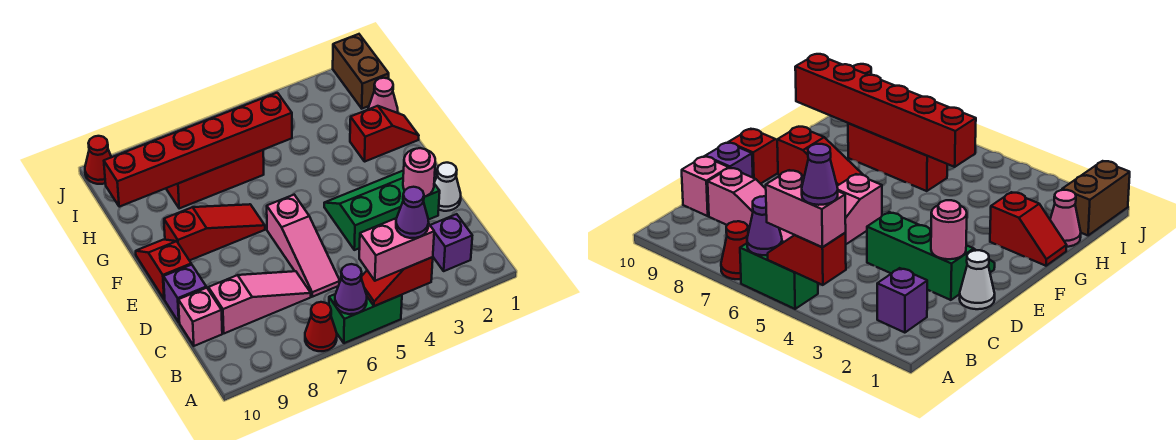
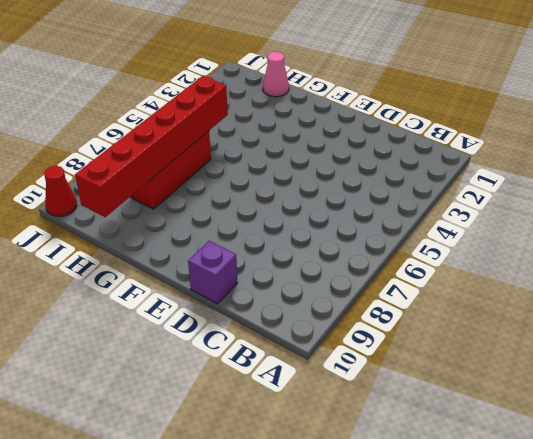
none -> green 1x2 brick [329,294,402,343]
none -> red 1x1 cone [305,302,337,351]
none -> purple 1x1 brick [430,214,472,271]

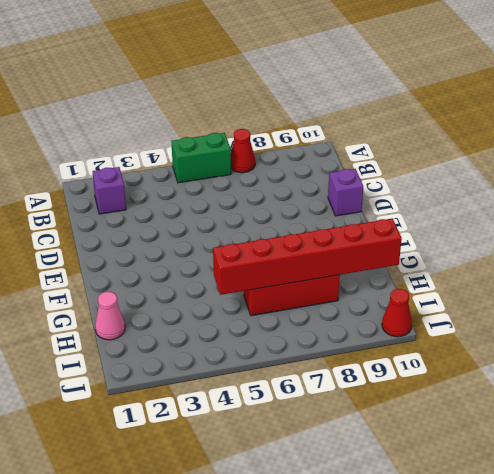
none -> pink 1x3 slope [267,195,340,297]
none -> pink 1x3 slope [208,271,311,333]
none -> pink 1x1 brick [178,288,222,346]

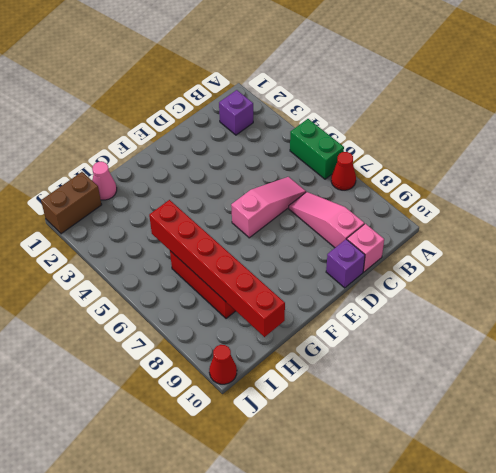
none -> white 1x1 cone [434,163,461,211]
none -> green 2x3 slope [324,170,440,250]
none -> red 1x2 slope [136,240,192,299]

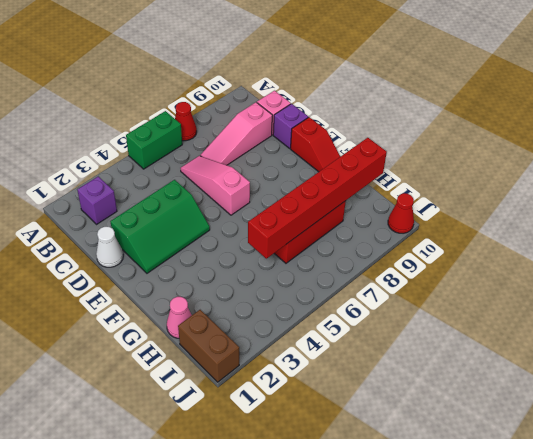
none -> red 1x3 slope [164,204,265,261]
none -> red 1x2 slope [350,106,419,161]
none -> red 1x2 slope [361,257,433,306]

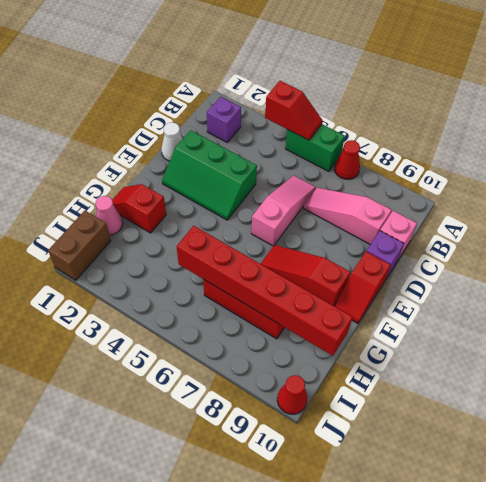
none -> purple 1x1 cone [335,264,367,314]
none -> pink 1x1 round brick [403,148,435,197]
none -> pink 1x2 brick [359,218,434,281]

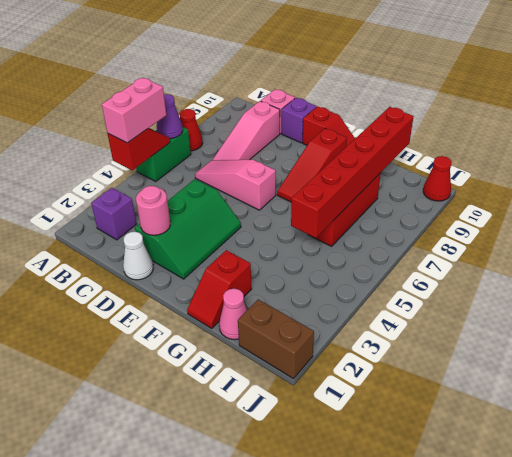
none -> purple 1x1 cone [396,187,429,238]

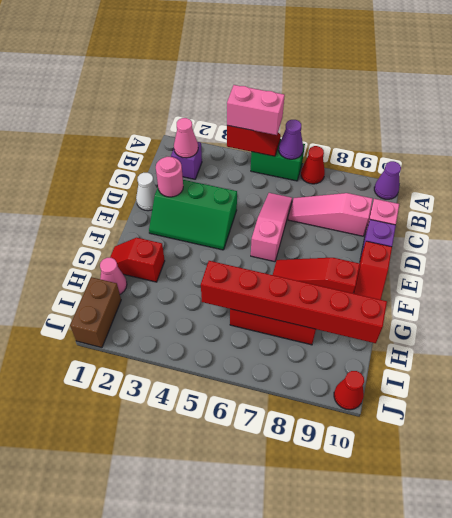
purple 1x1 cone [374,161,401,199] -> purple 1x1 cone moved to [396,187,429,238]
pink 1x1 cone [174,118,198,158] -> none

